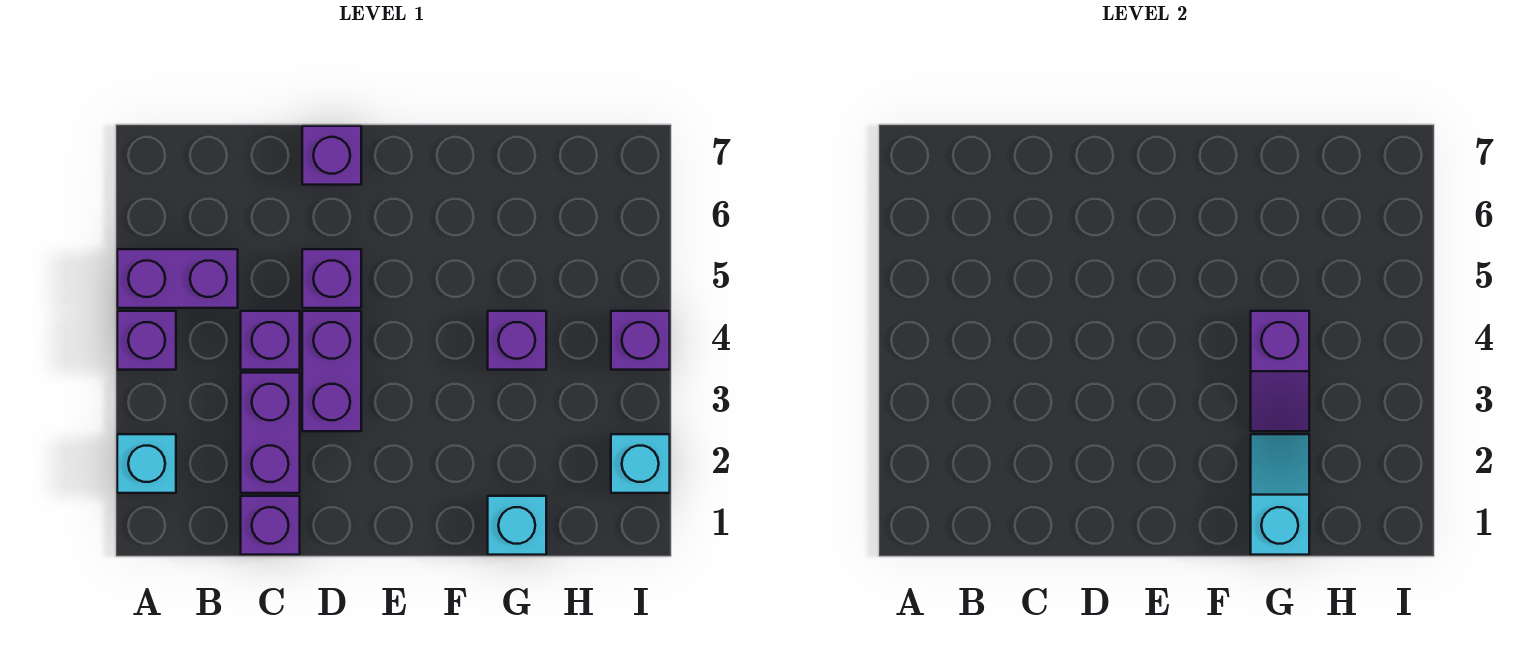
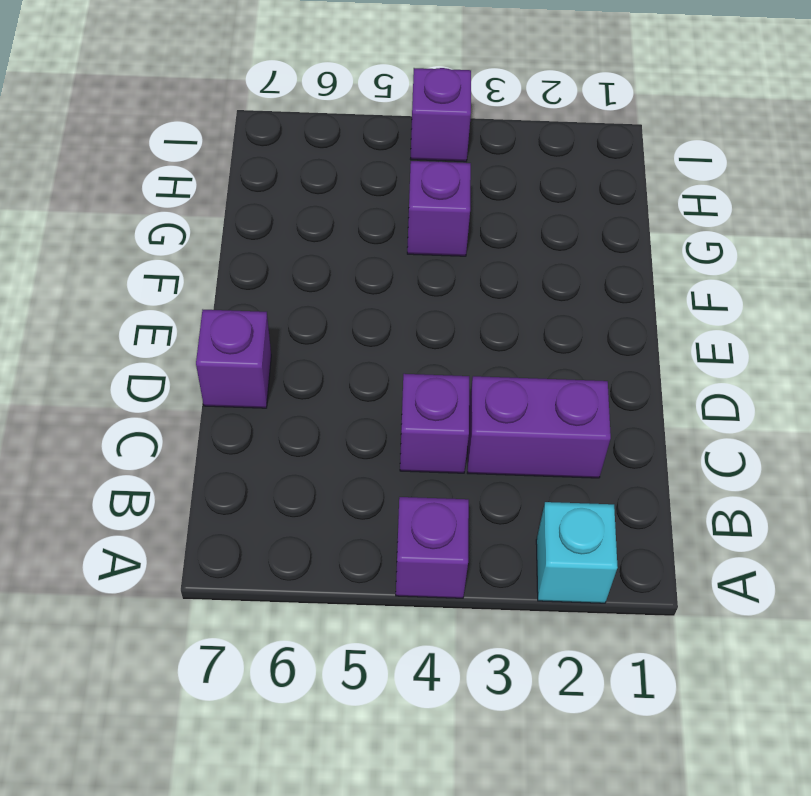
none -> purple 1x2 brick [117,249,238,308]
none -> purple 1x1 brick [241,496,300,555]
none -> purple 1x2 brick [302,311,361,431]

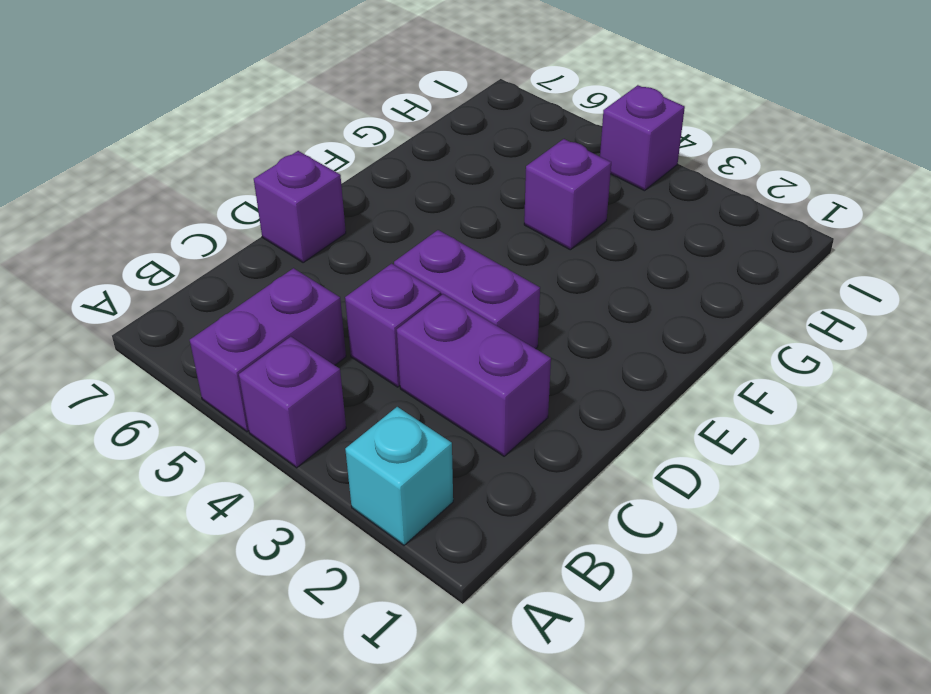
none -> purple 1x1 brick [241,496,300,555]
none -> purple 1x1 brick [302,249,361,308]
none -> cyan 1x1 brick [488,496,546,555]

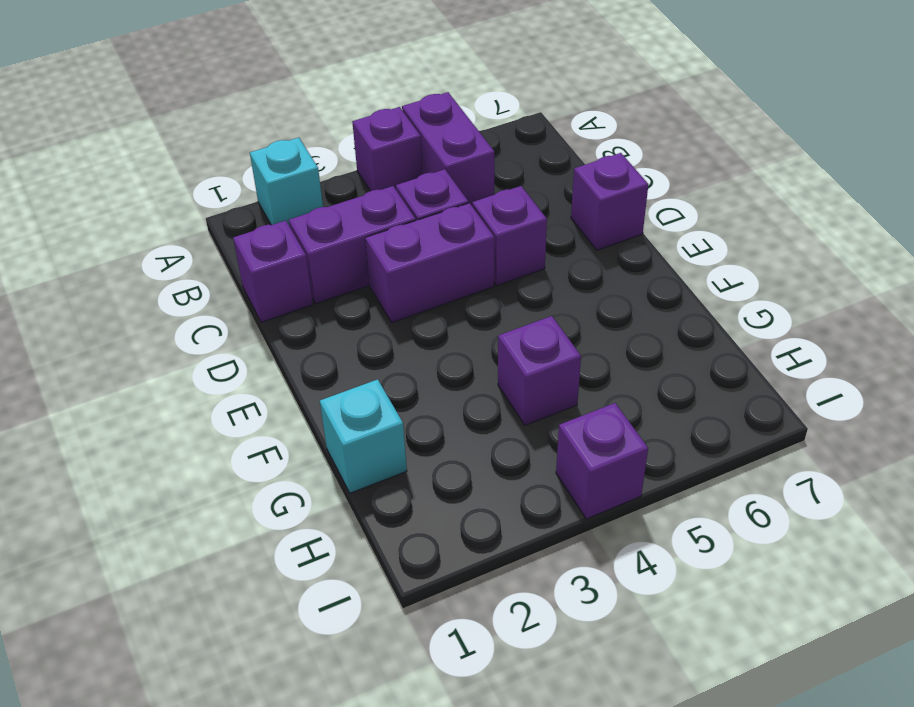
none -> cyan 1x1 brick [611,434,670,493]
none -> cyan 1x2 slope [1251,434,1309,555]
none -> purple 1x2 slope [1251,311,1309,431]

